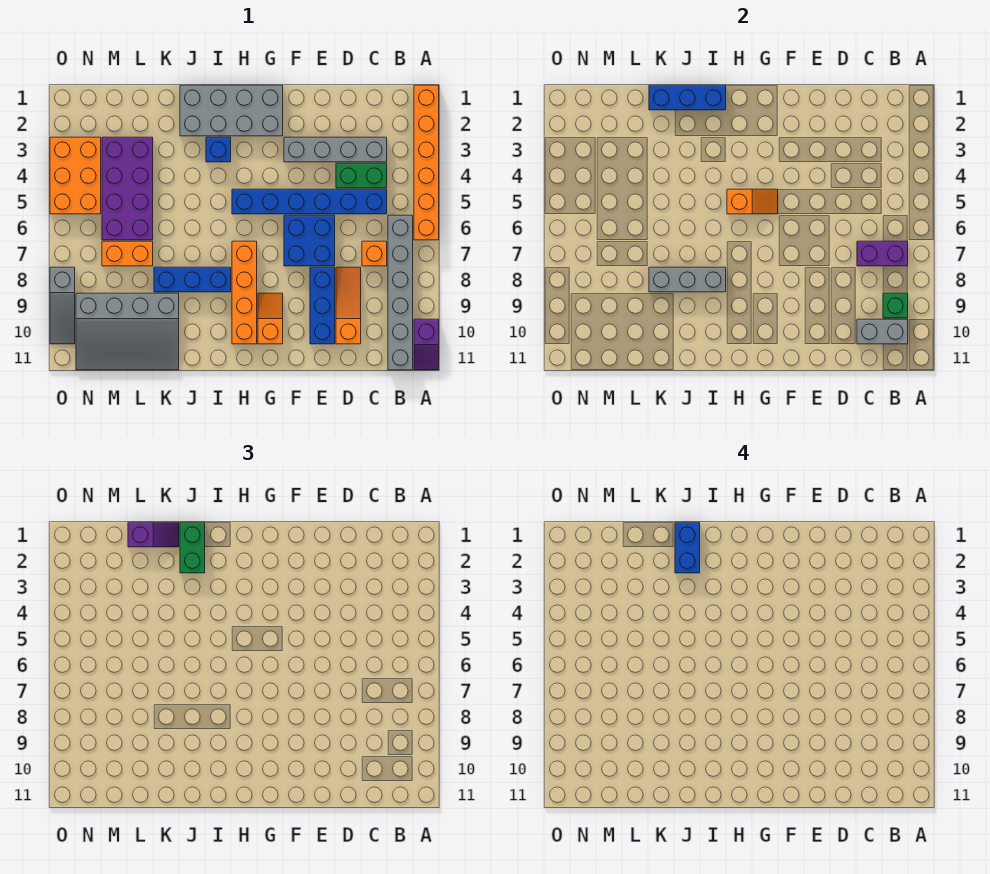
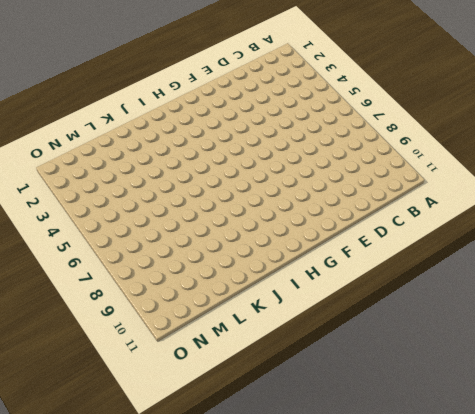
none -> orange 1x6 brick [414,85,439,240]
none -> purple 1x2 slope [414,319,439,370]
none -> grey 1x6 brick [388,215,413,370]

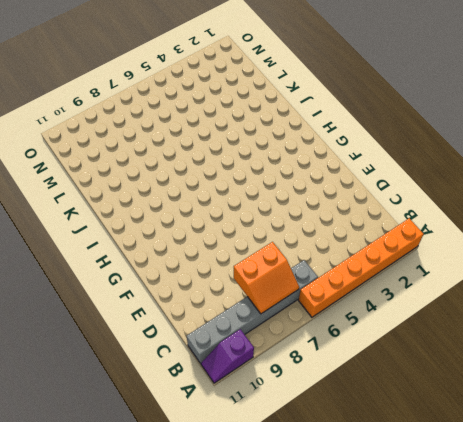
orange 2x2 slope [234,242,299,314] -> purple 1x2 brick [857,241,908,266]
none -> grey 1x4 brick [284,137,387,162]
none -> green 1x2 brick [336,163,387,188]
none -> blue 1x6 brick [232,189,387,214]

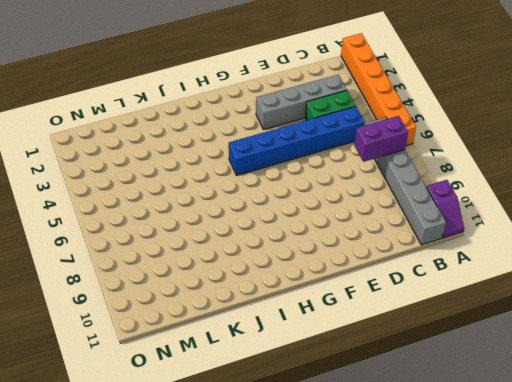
none -> orange 1x1 brick [362,241,387,266]
none -> orange 1x3 slope [336,267,361,344]
none -> blue 2x2 brick [284,215,335,266]

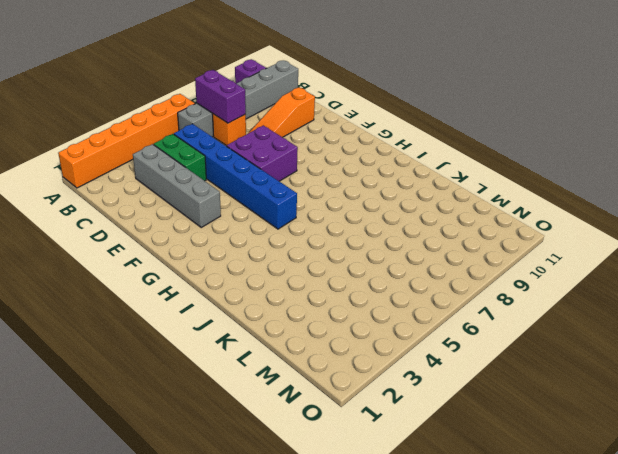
purple 2x2 brick [227,125,298,181] -> blue 2x2 brick [284,215,335,266]
none -> blue 1x3 brick [310,267,335,344]
none -> grey 2x4 brick [180,85,283,136]
none -> orange 1x2 slope [258,293,283,344]

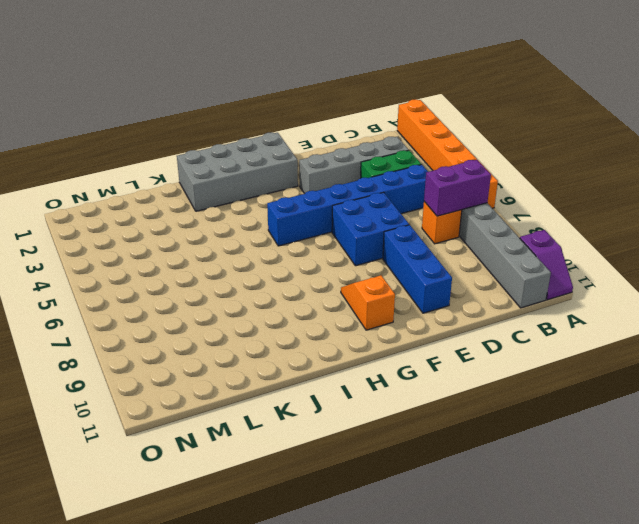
none -> orange 1x3 slope [336,267,361,344]
none -> orange 1x4 brick [232,241,257,344]
none -> blue 1x1 brick [206,137,231,162]

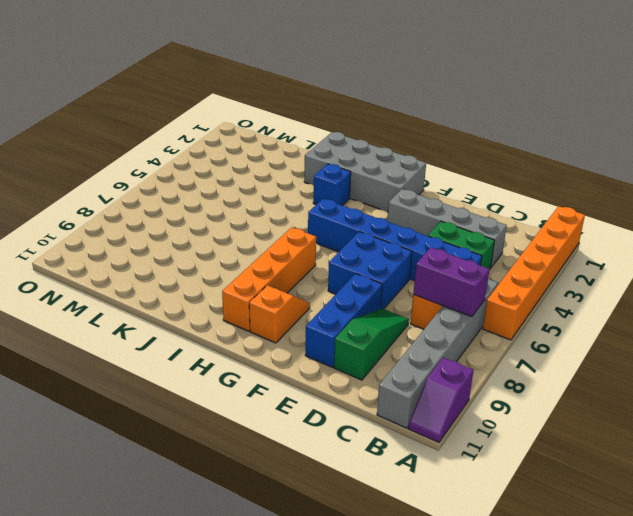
green 1x3 slope [334,308,409,380] -> orange 1x3 slope [336,267,361,344]
none -> blue 1x3 brick [154,267,231,292]
none -> grey 3x4 slope [76,293,179,370]
none -> purple 2x4 brick [102,137,153,240]

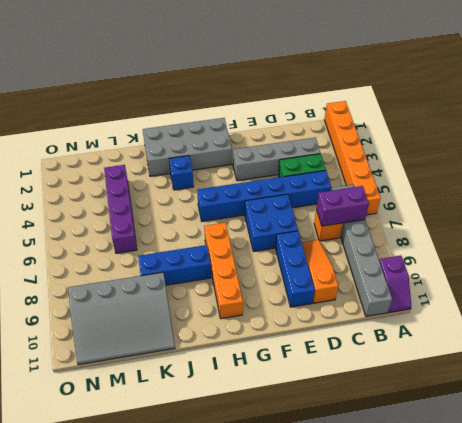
purple 1x4 brick [104,165,137,253] -> purple 2x4 brick [102,137,153,240]
none -> orange 1x2 slope [258,293,283,344]
none -> orange 1x2 brick [102,241,153,266]
none -> orange 2x3 brick [50,137,101,214]

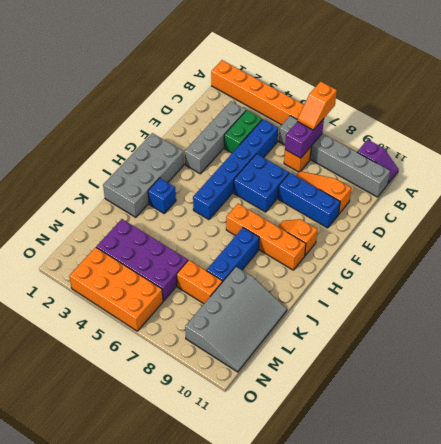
orange 1x2 slope [297,81,337,130] -> orange 1x2 slope turned to [727,189,778,214]
orange 1x2 brick [177,260,222,304] -> orange 1x2 brick turned to [102,241,153,266]
orange 2x4 brick [69,247,163,331] -> orange 2x3 brick [50,137,101,214]
none -> grey 1x3 slope [50,267,75,344]
none -> green 1x1 brick [883,293,908,318]
none -> grey 1x2 brick [857,319,908,344]

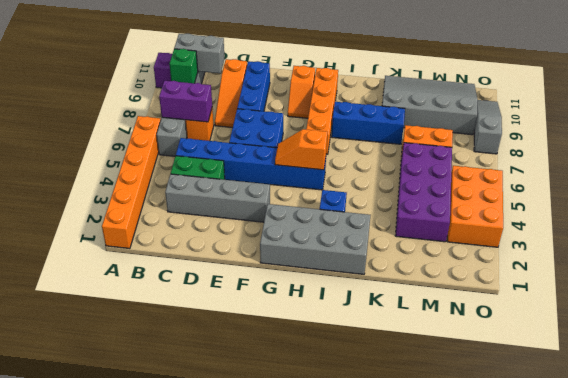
none -> blue 1x3 brick [649,85,726,110]
none -> grey 1x3 brick [649,267,726,292]
none -> green 1x2 brick [180,522,205,573]

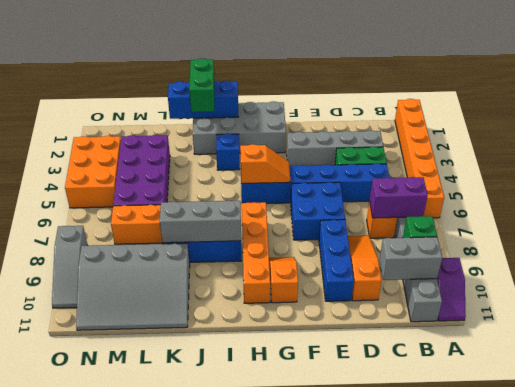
none -> purple 1x2 slope [128,522,179,547]
none -> blue 1x2 brick [675,522,700,573]

